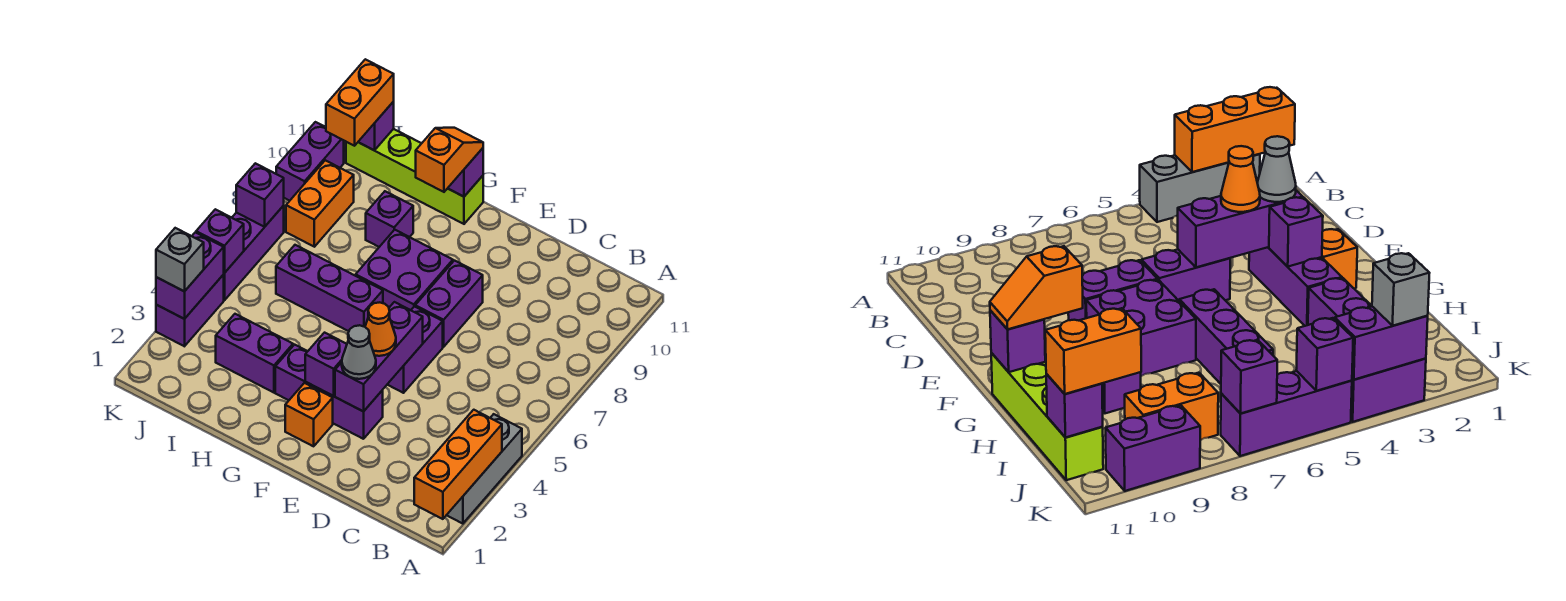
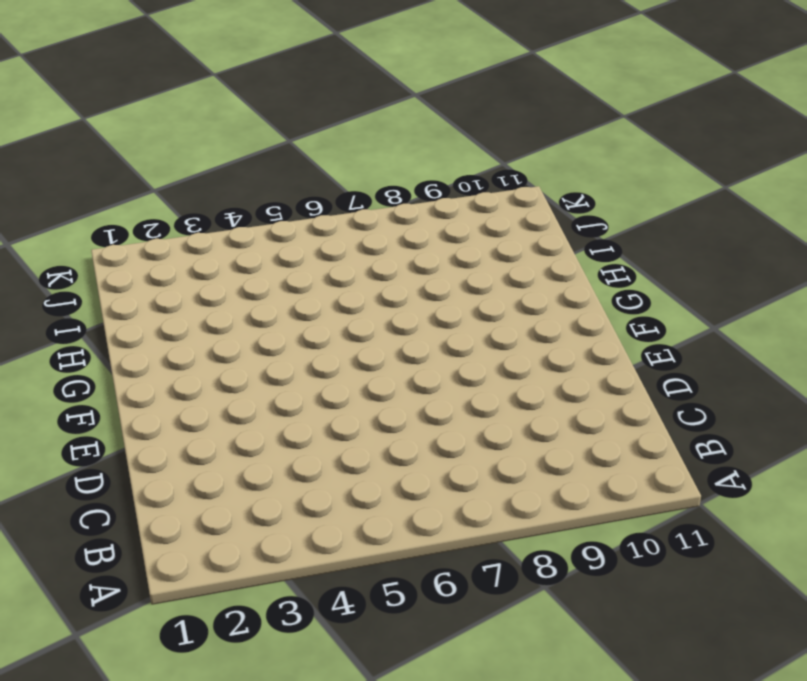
none -> grey 1x3 brick [447,414,522,524]
none -> purple 1x3 brick [275,345,383,439]
none -> purple 1x2 brick [387,306,443,393]

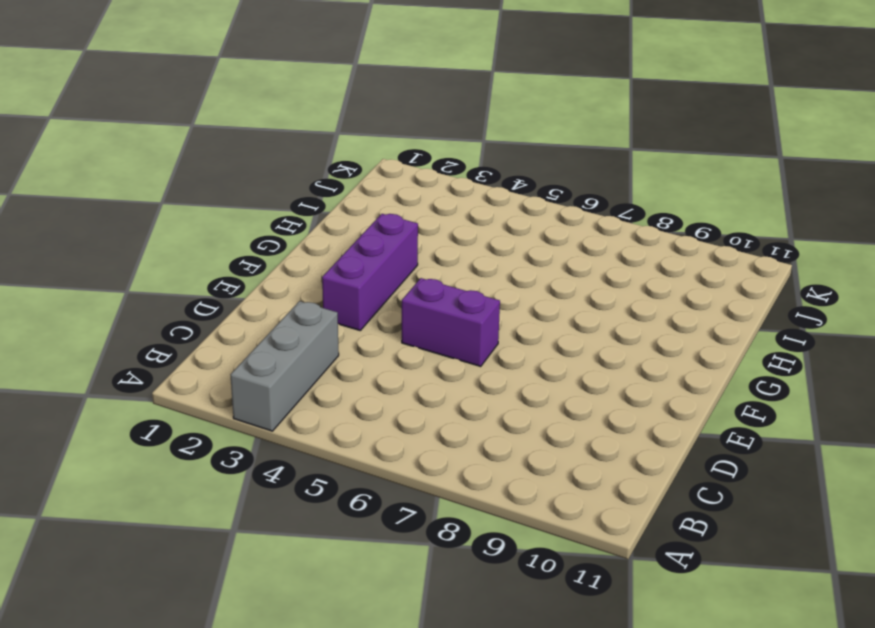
grey 1x3 brick [230,301,339,431] -> grey 1x3 brick turned to [447,414,522,524]
none -> purple 1x2 brick [415,261,483,347]
none -> orange 1x1 brick [285,383,333,446]
none -> purple 2x2 brick [356,230,453,310]

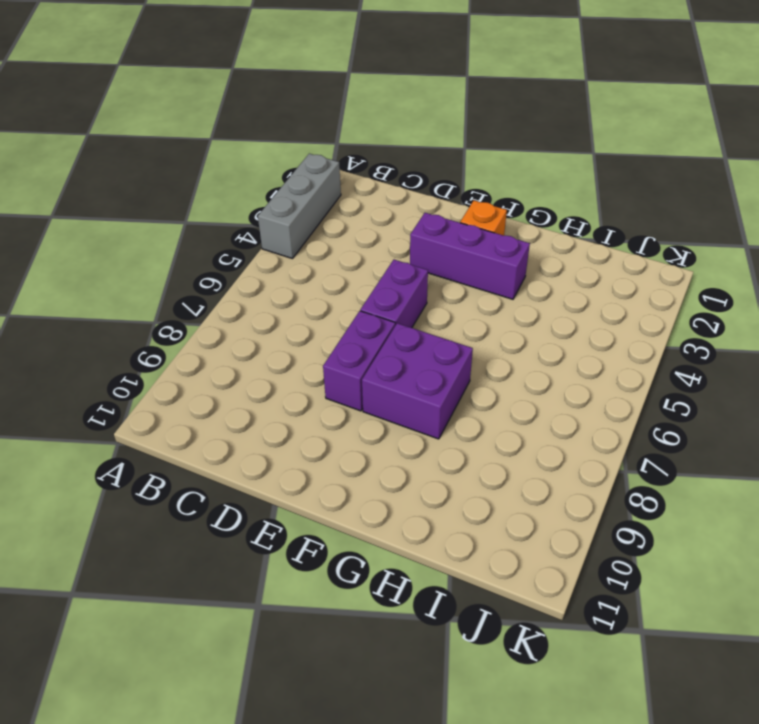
none -> purple 1x3 brick [276,245,383,331]
none -> lime 1x4 brick [346,129,483,224]
none -> purple 1x2 brick [216,314,293,393]

